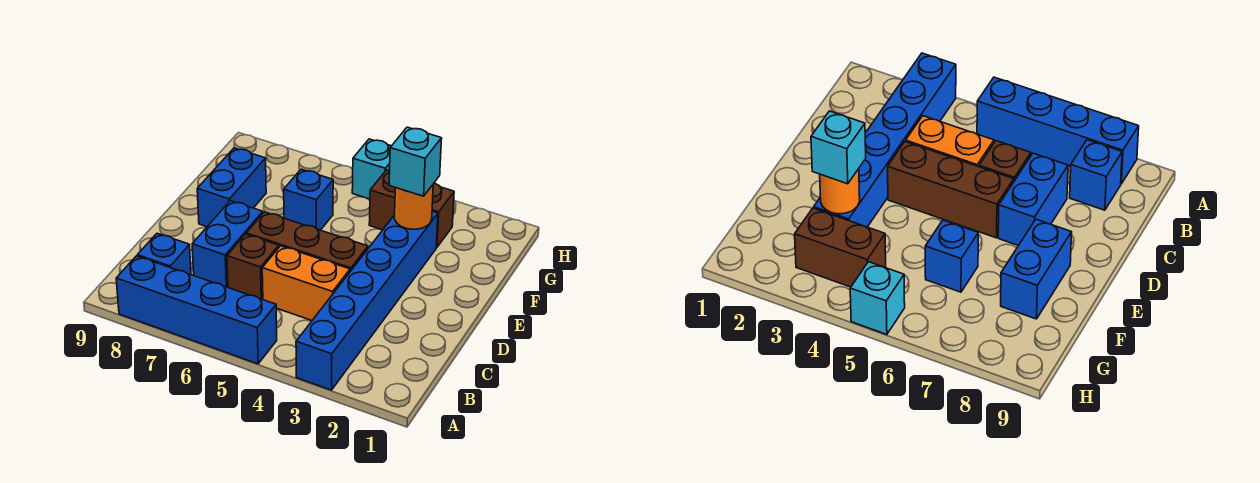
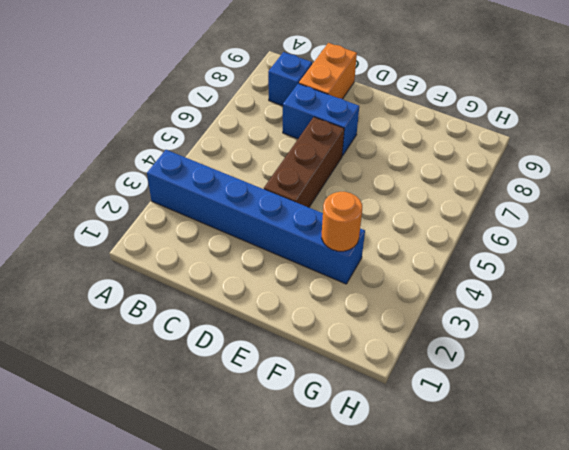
orange 1x2 brick [299,43,357,99] -> orange 1x2 brick moved to [262,246,350,320]
none -> blue 1x4 brick [116,256,277,364]
none -> brown 1x1 brick [227,234,279,300]
none -> blue 1x2 brick [197,148,266,227]

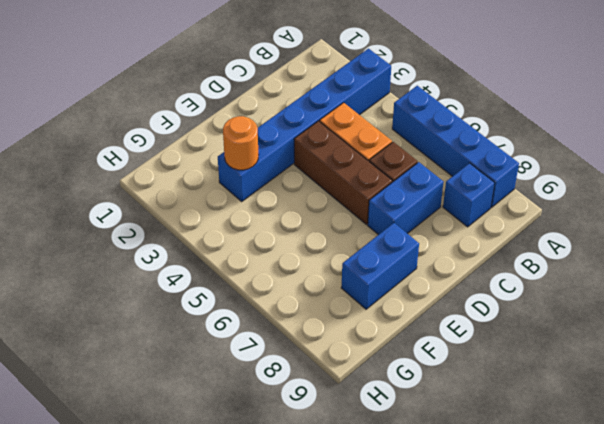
none -> blue 1x1 brick [284,169,333,230]
none -> brown 1x2 brick [369,170,454,247]
none -> cyan 1x1 brick [352,139,391,199]

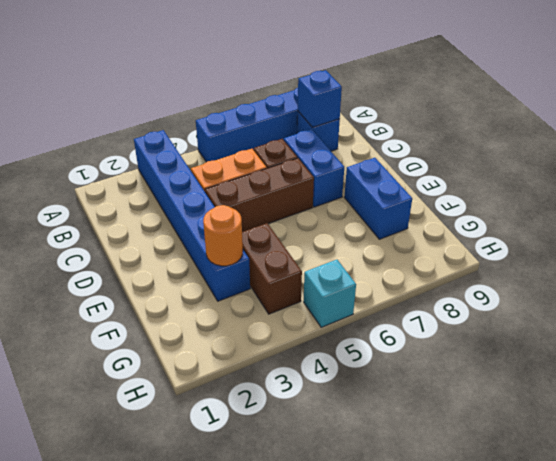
blue 1x1 brick [298,70,342,127] -> blue 1x1 brick moved to [284,169,333,230]
brown 1x2 brick [242,223,302,314] -> brown 1x2 brick turned to [369,170,454,247]
none -> cyan 1x1 brick [389,127,442,196]

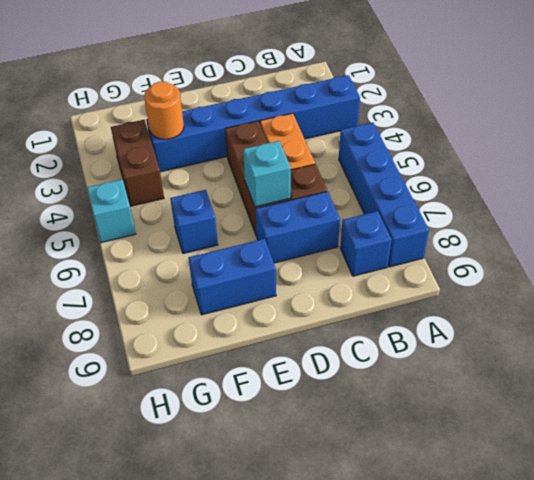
cyan 1x1 brick [243,141,291,207] -> cyan 1x1 brick moved to [389,127,442,196]

